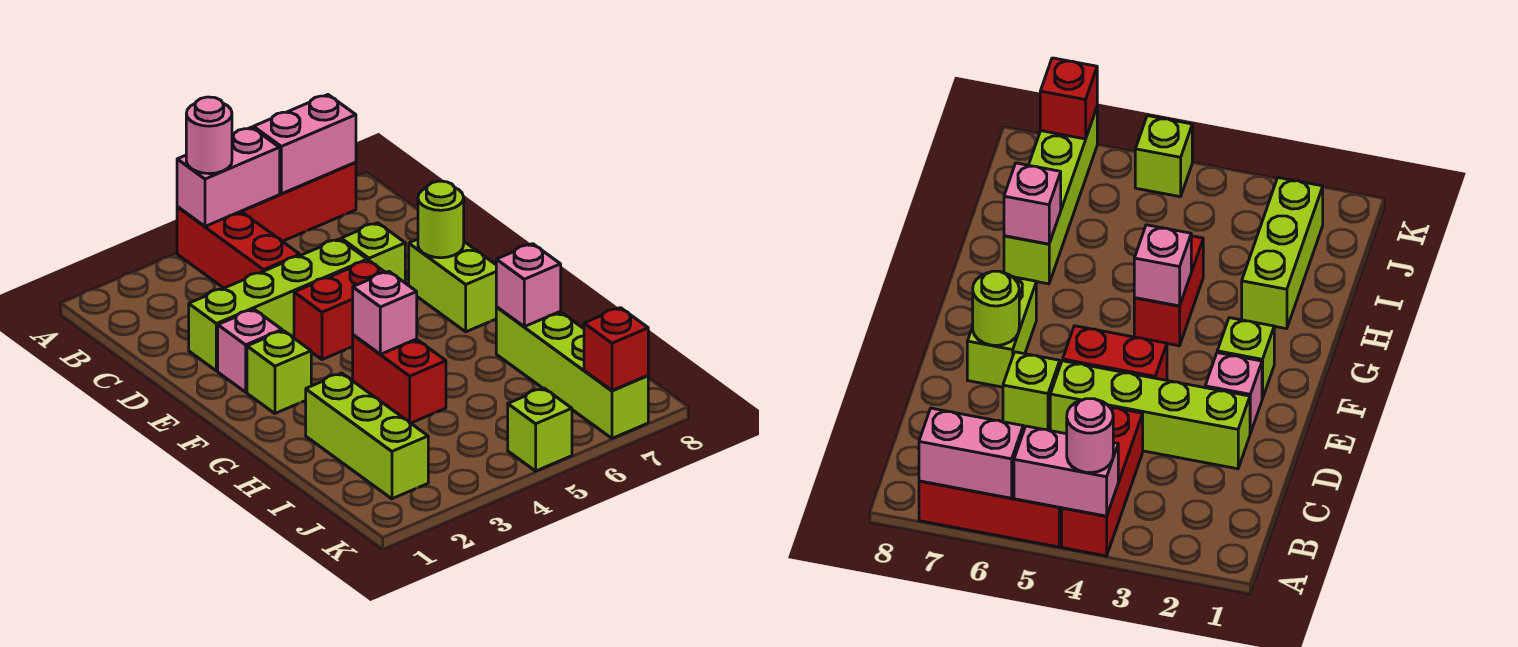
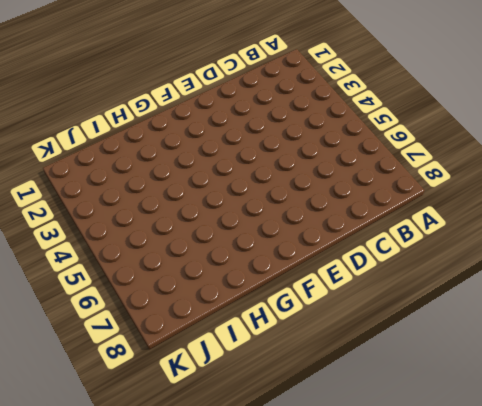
none -> red 1x3 brick [177,207,300,288]
none -> red 1x3 brick [241,162,356,241]
none -> lime 1x4 brick [189,239,367,371]

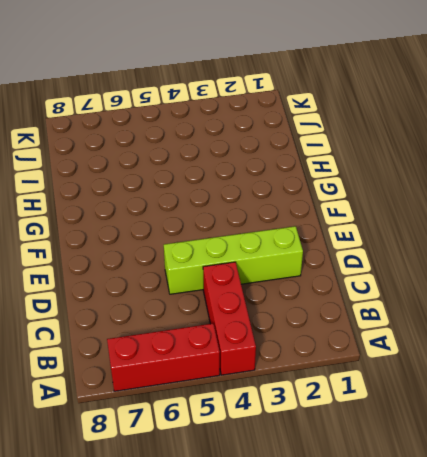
none -> lime 1x1 brick [341,223,405,283]
none -> pink 1x1 brick [218,309,282,392]
none -> red 1x2 brick [294,260,385,360]

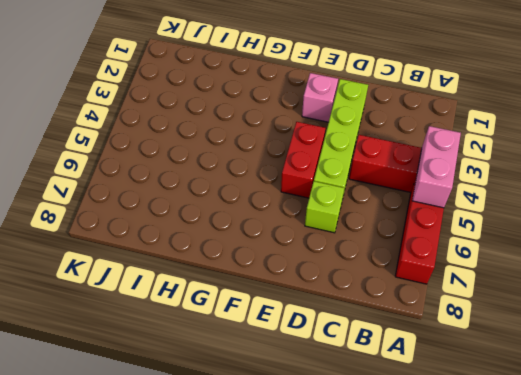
none -> lime 1x2 brick [409,239,496,332]
none -> lime 1x1 brick [247,331,311,413]
none -> red 1x2 brick [353,335,446,423]

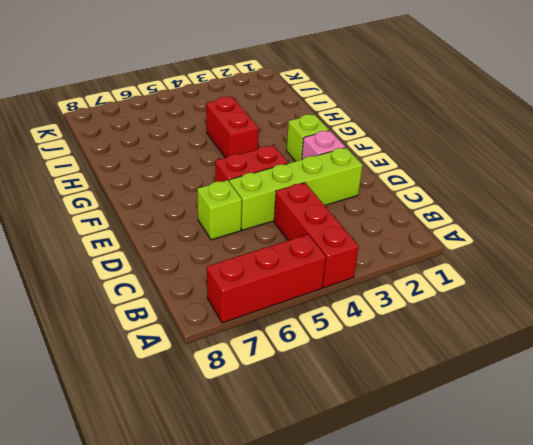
none -> lime 1x2 brick [409,239,496,332]
none -> lime 1x3 brick [306,373,428,499]
none -> lime 1x4 brick [496,307,648,438]

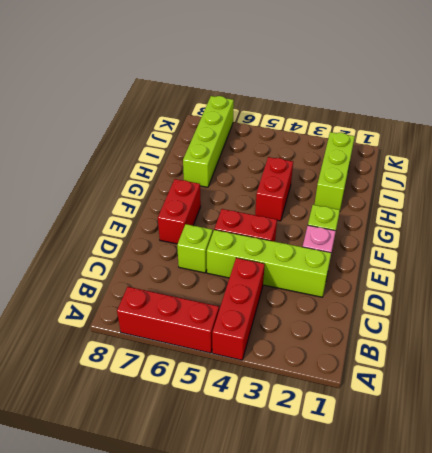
red 1x2 brick [158,179,201,244] -> lime 1x2 brick [409,239,496,332]
none -> lime 1x1 brick [508,388,572,471]
none -> pink 1x2 brick [177,127,280,226]
none -> pink 1x2 brick [254,95,356,194]

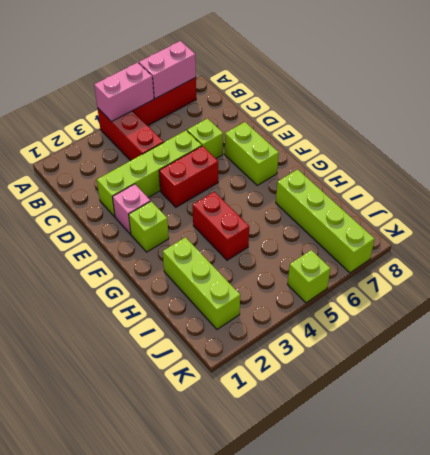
none -> lime 1x1 round brick [418,181,464,258]
none -> pink 1x1 brick [353,271,417,354]
none -> pink 1x1 brick [496,244,561,327]

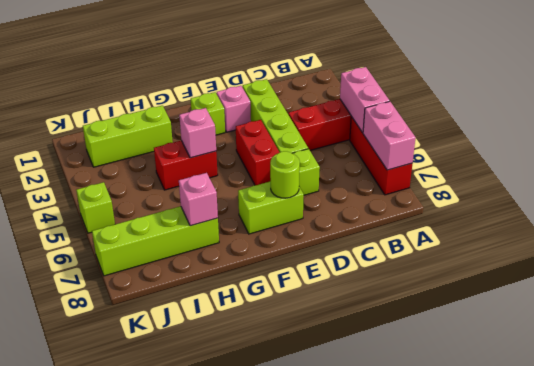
none -> red 1x1 brick [584,308,648,391]
none -> pink 1x1 round brick [186,97,232,174]

